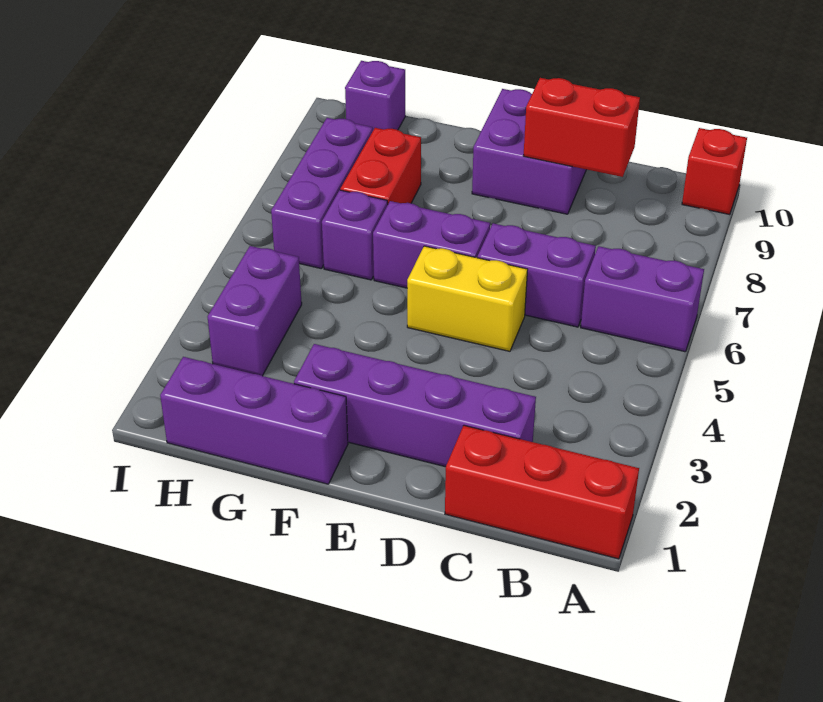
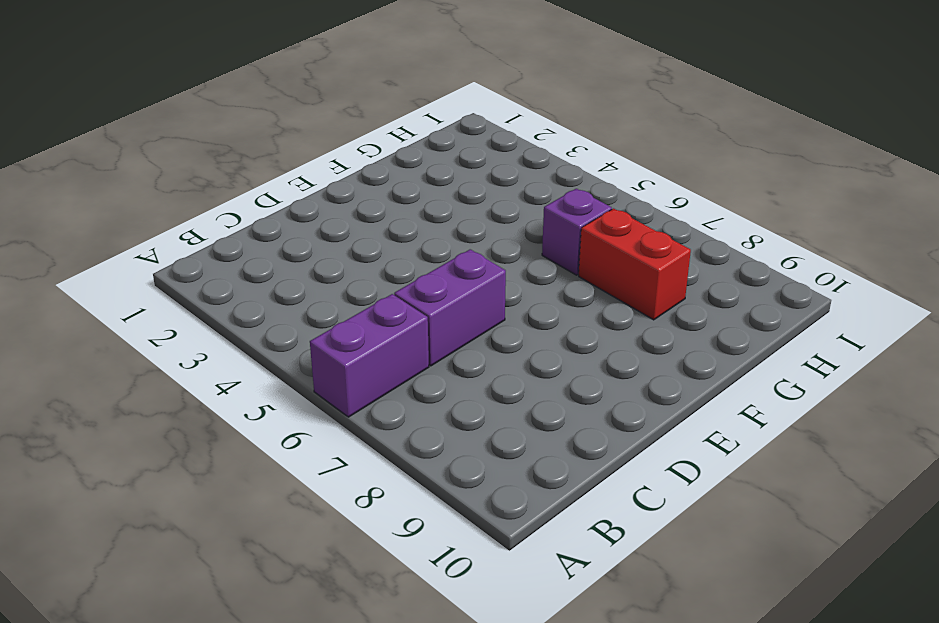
none -> red 1x3 brick [445,425,639,559]
none -> red 1x1 brick [682,128,747,215]
none -> purple 1x4 brick [294,344,536,467]

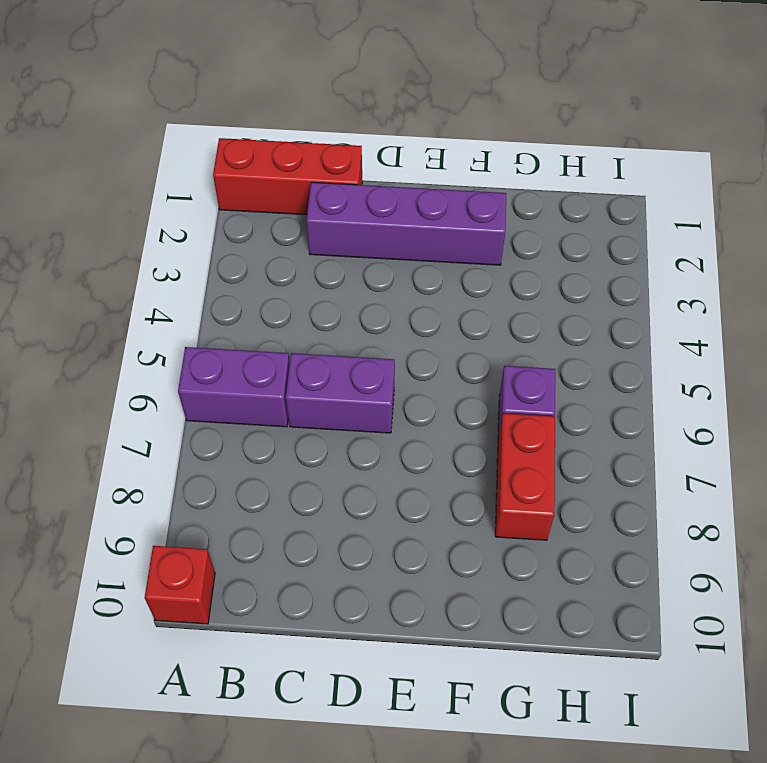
none -> yellow 1x2 brick [407,246,528,351]
none -> purple 2x2 brick [472,89,586,214]
none -> purple 1x2 brick [373,201,490,288]

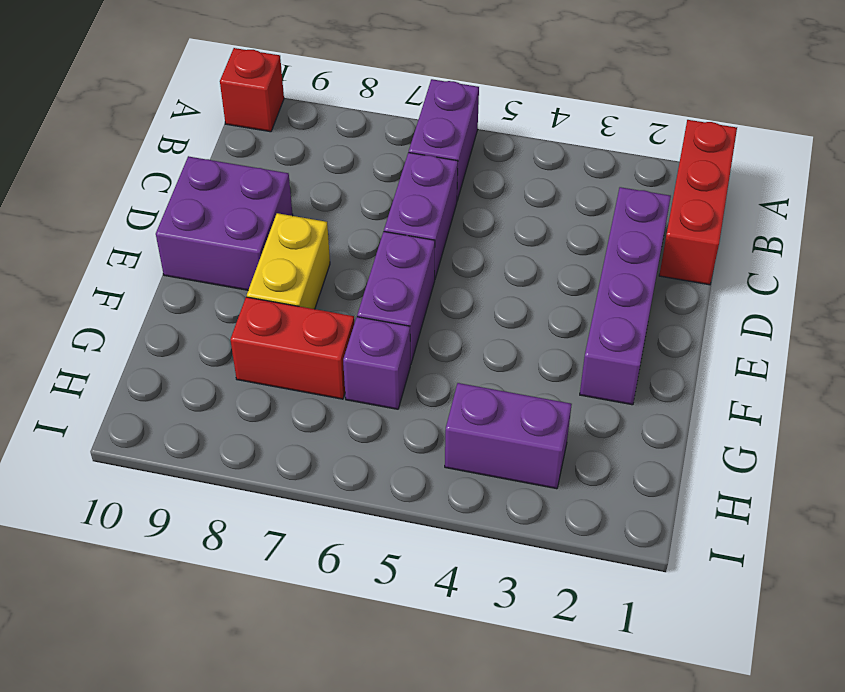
yellow 1x2 brick [247,213,330,309] -> yellow 1x2 brick moved to [407,246,528,351]
none -> purple 1x3 brick [160,357,348,484]
none -> purple 1x3 brick [271,118,373,269]
none -> purple 1x1 brick [345,61,405,130]

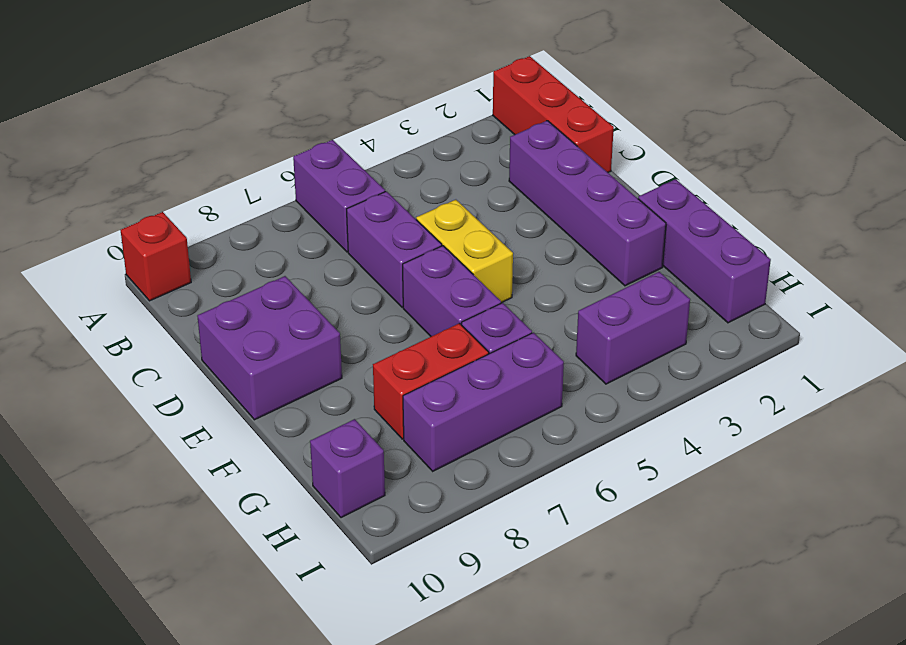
none -> red 1x2 brick [523,78,640,177]

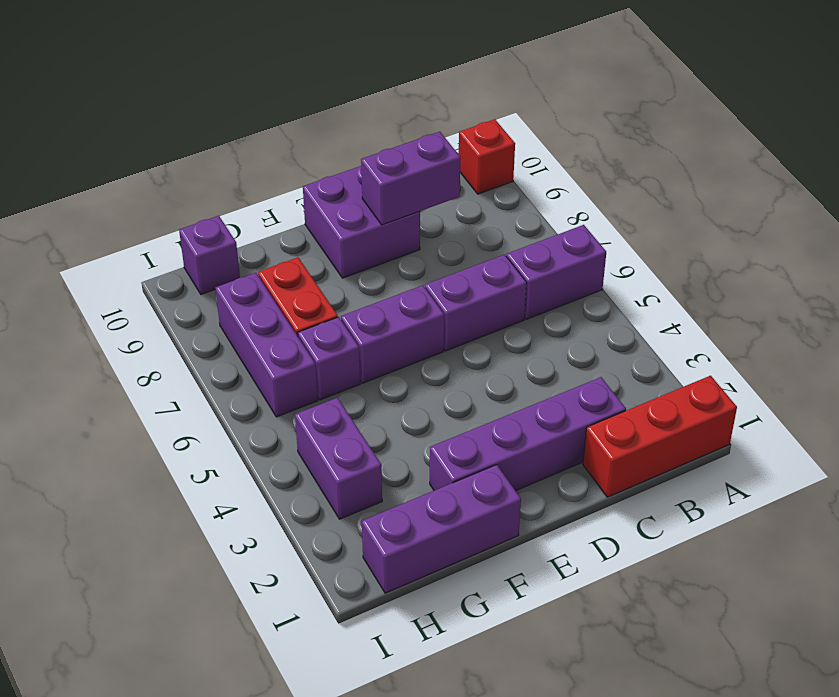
purple 1x2 brick [361,132,460,225] -> red 1x2 brick [523,78,640,177]
none -> yellow 1x2 brick [407,246,528,351]

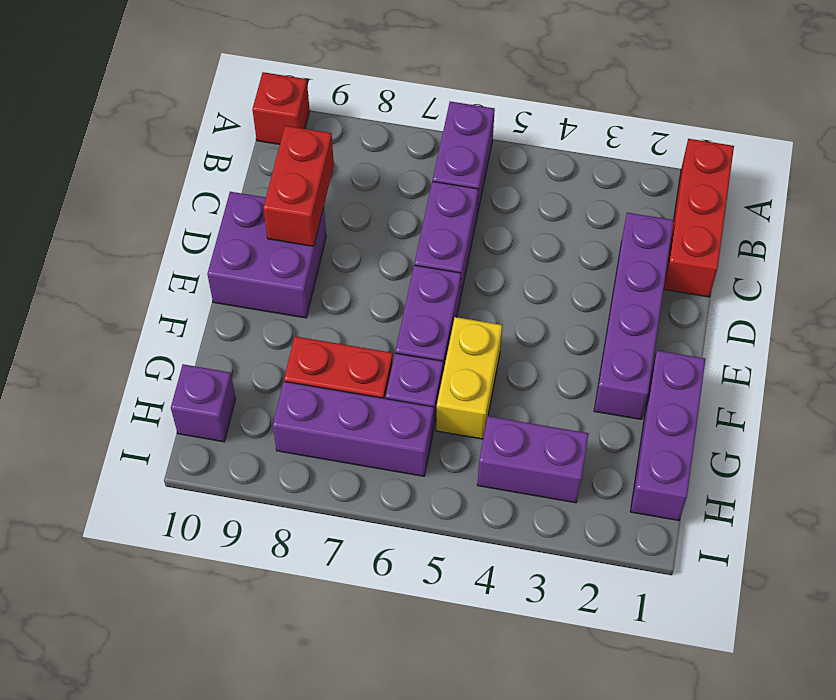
yellow 1x2 brick [436,317,502,439] -> yellow 1x2 brick moved to [407,246,528,351]

